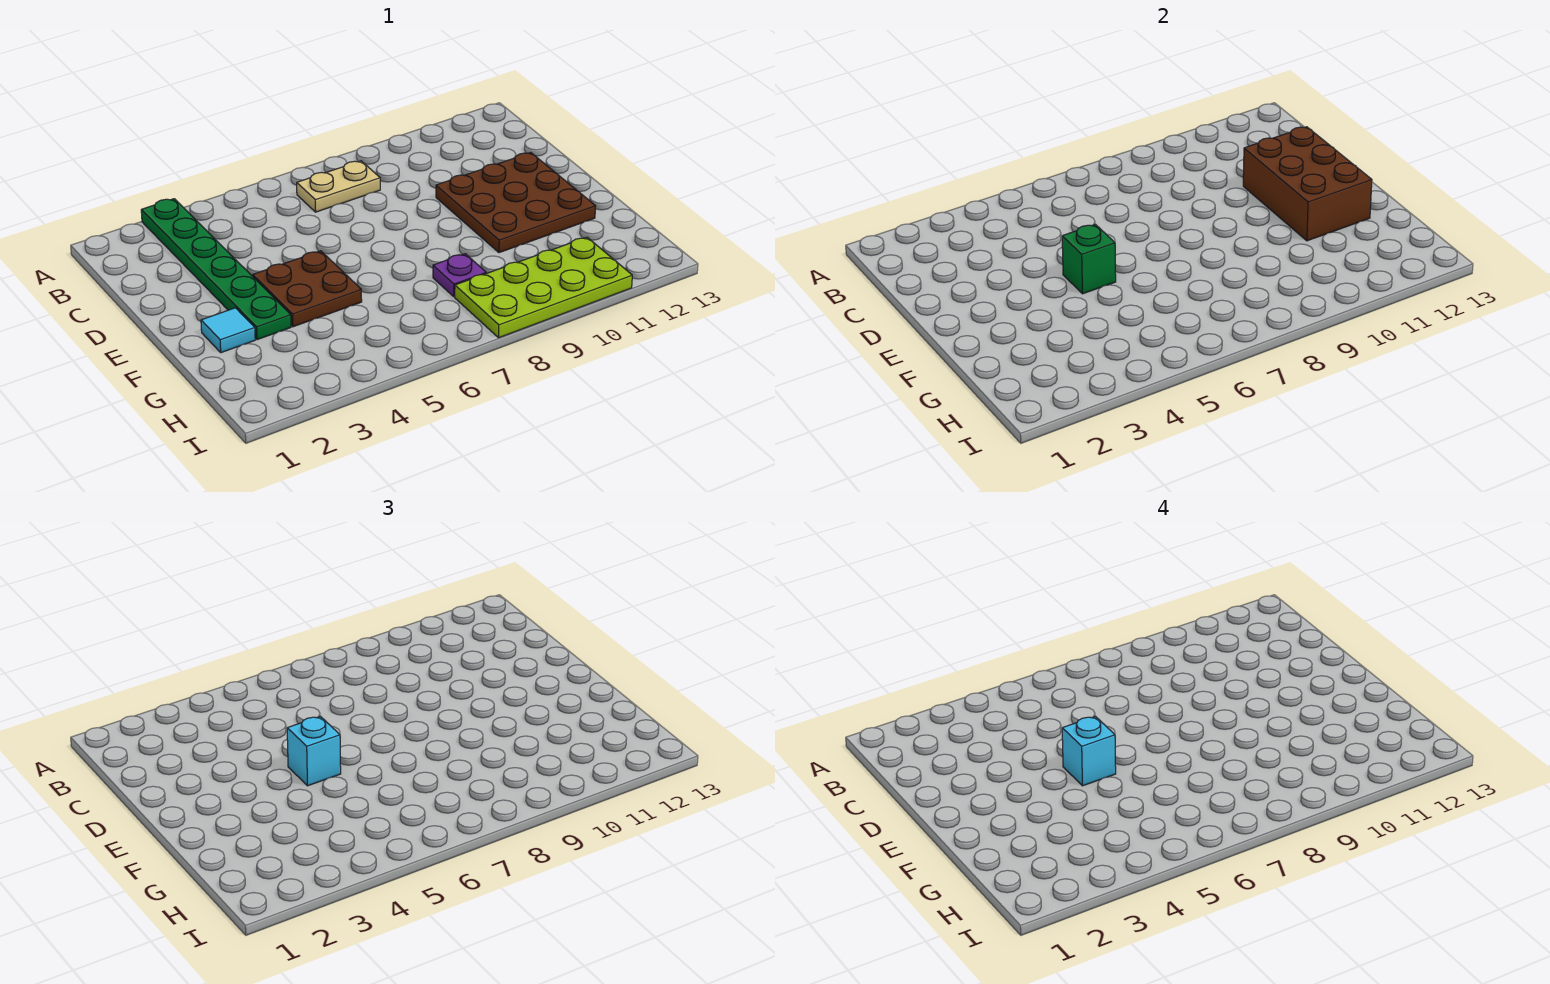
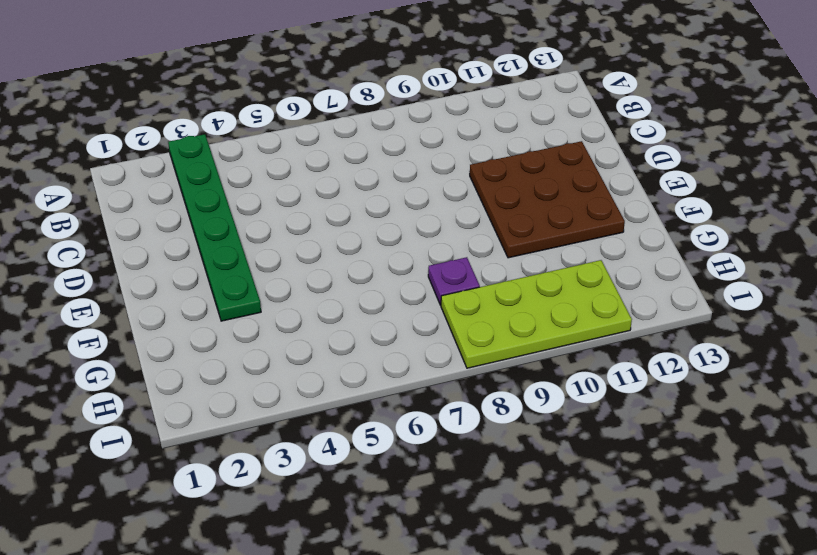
none -> tan 1x2 plate [297,161,380,212]
none -> brown 2x2 plate [253,251,362,327]

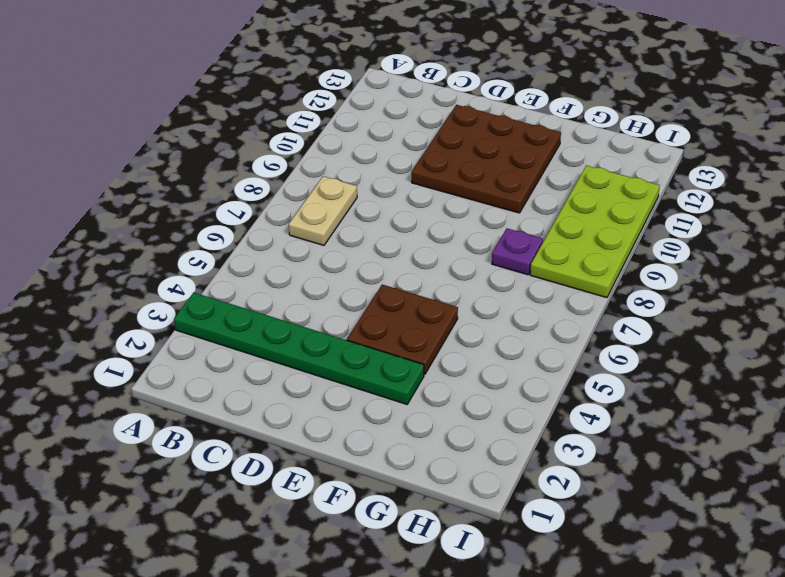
none -> cyan 1x1 tile [201,308,255,353]
none -> brown 2x3 brick [1243,127,1372,241]

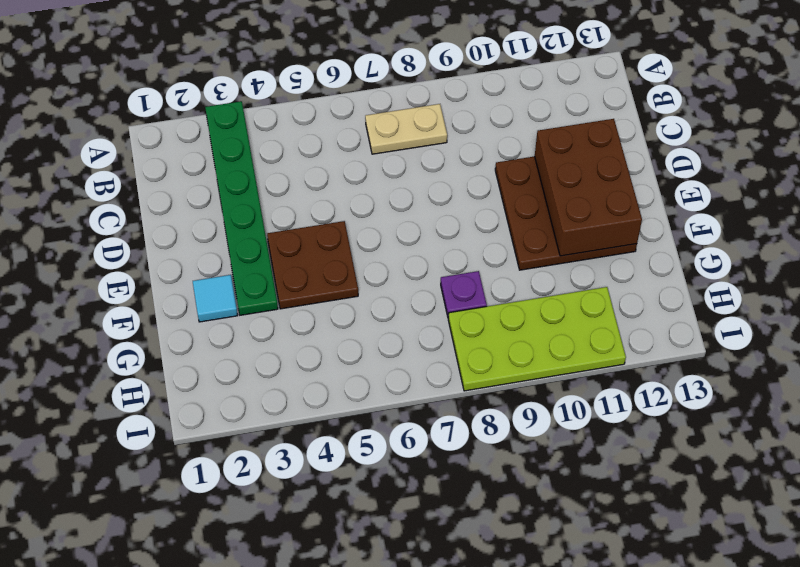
none -> green 1x1 brick [1062,224,1116,294]
none -> cyan 1x1 brick [287,716,341,786]

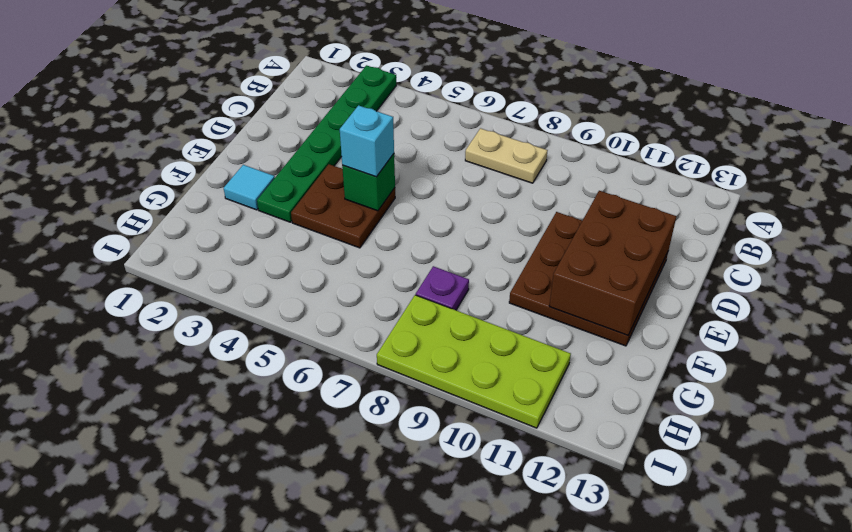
none -> cyan 1x1 brick [1062,716,1116,786]

